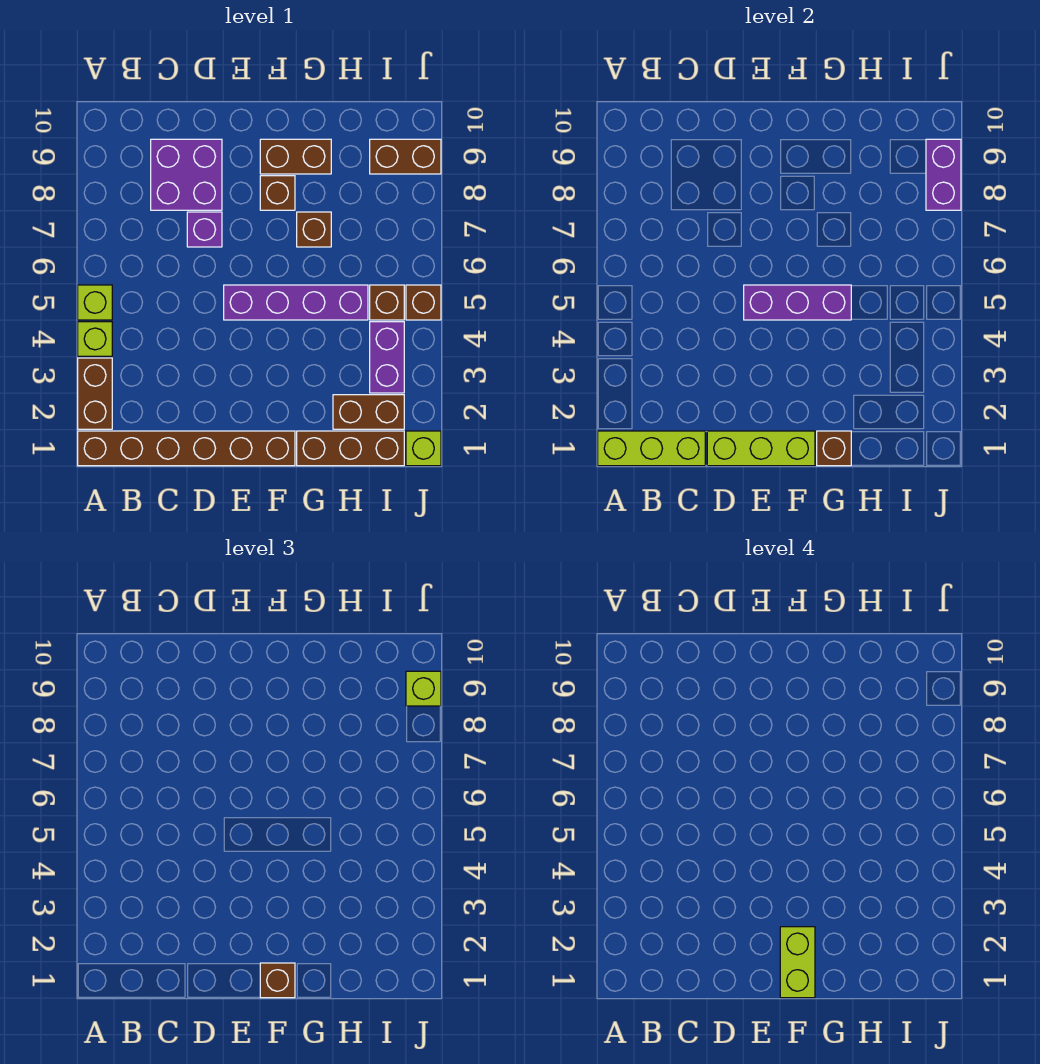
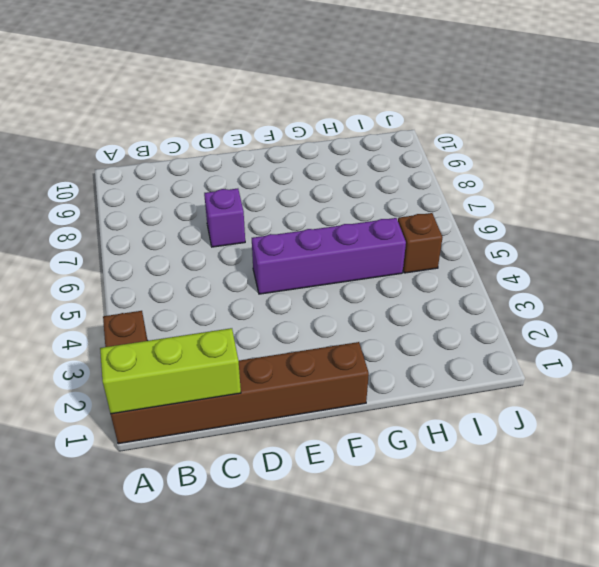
none -> lime 1x1 brick [78,322,112,356]
none -> lime 1x1 brick [78,285,112,320]
none -> purple 2x2 brick [151,139,222,210]

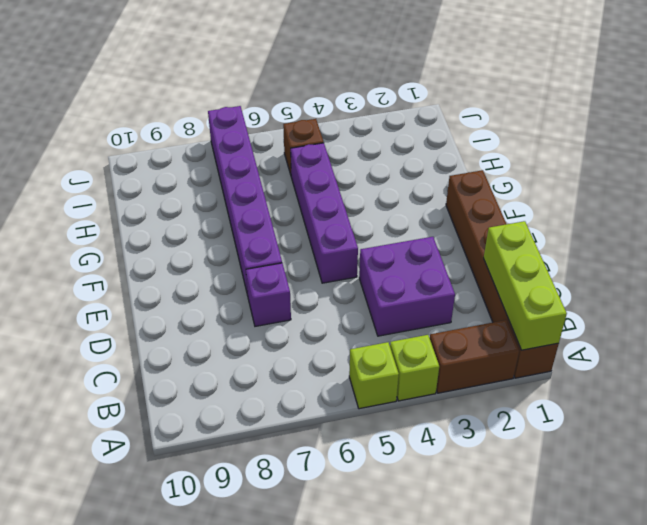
purple 2x2 brick [359,237,455,336] -> purple 2x2 brick moved to [151,139,222,210]
purple 1x6 brick [208,106,282,295] -> brown 1x1 brick [297,212,331,247]
none -> brown 1x1 brick [260,176,295,210]
none -> brown 1x2 brick [260,139,331,174]
none -> brown 1x3 brick [297,431,404,466]

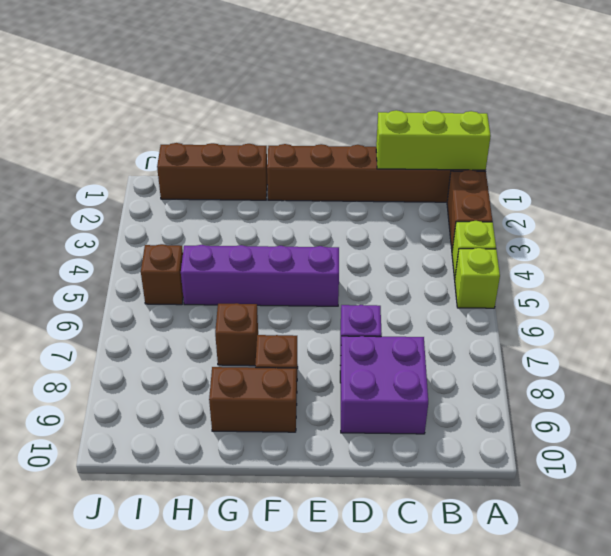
none -> brown 1x2 brick [333,395,404,429]
none -> purple 1x2 brick [370,322,404,393]
none -> brown 1x2 brick [370,139,441,174]

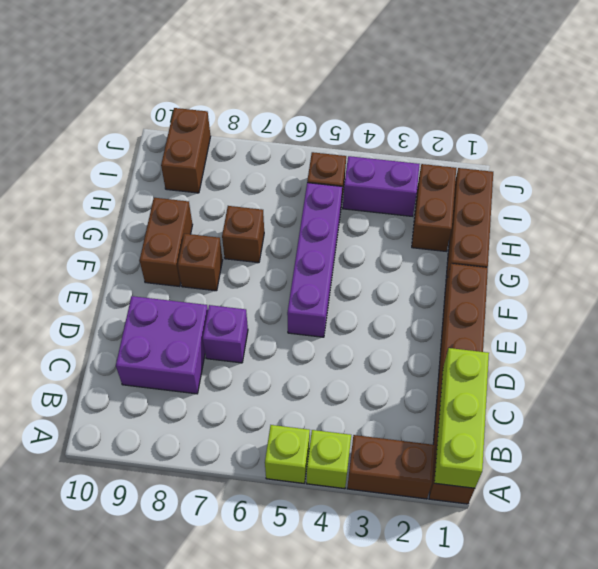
none -> lime 1x1 brick [406,431,441,466]
none -> brown 1x1 brick [406,285,441,320]
none -> lime 1x3 brick [707,431,815,466]

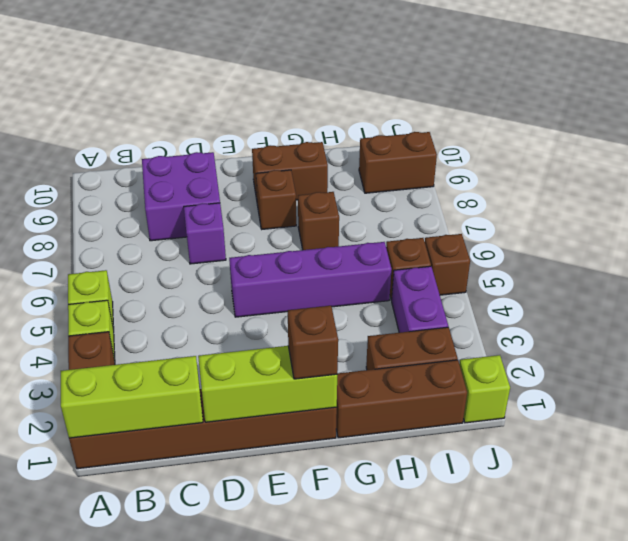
none -> purple 1x3 brick [744,285,851,320]
none -> brown 1x1 brick [817,431,851,466]
none -> purple 1x2 brick [926,139,961,210]

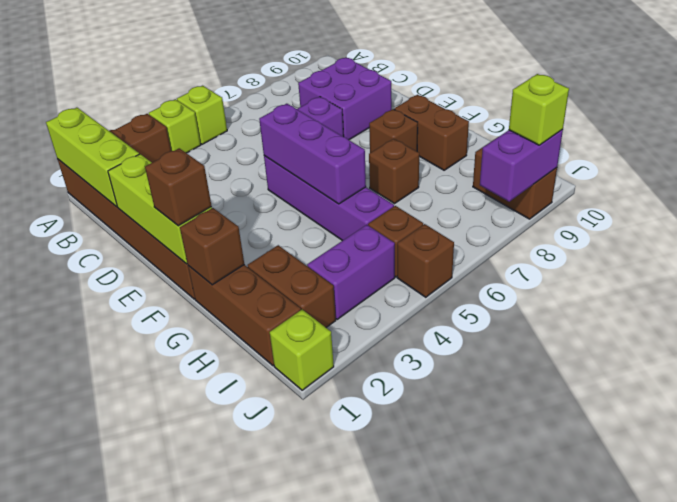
none -> lime 1x2 brick [780,927,815,998]

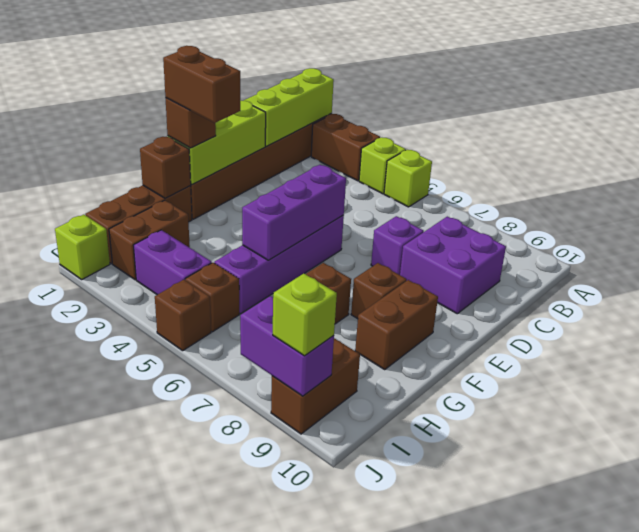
brown 1x2 brick [163,46,240,123] -> lime 1x2 brick [780,927,815,998]

